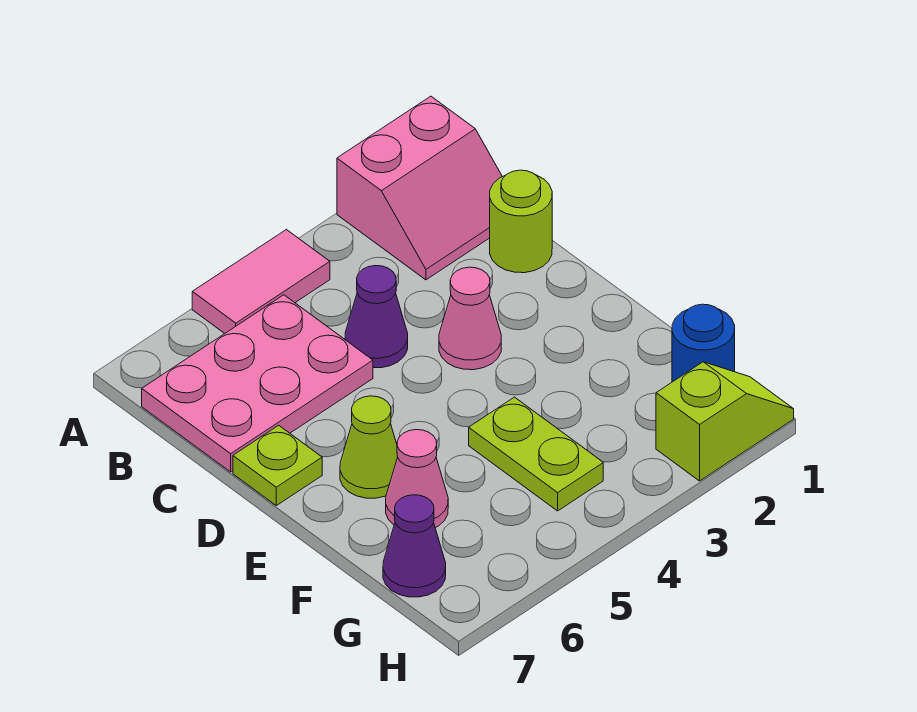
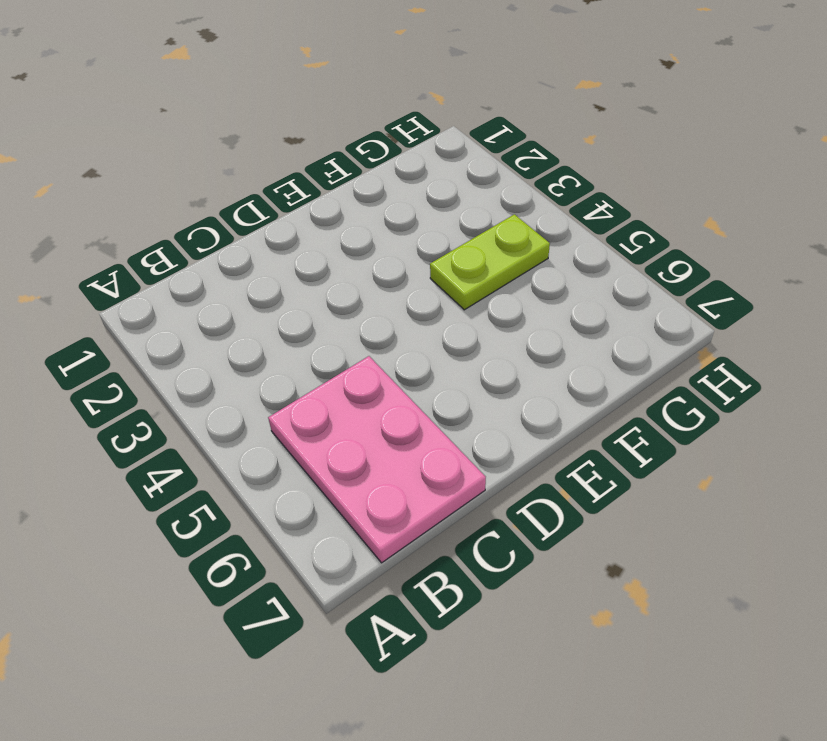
none -> pink 2x2 slope [337,96,502,280]
none -> pink 1x2 tile [192,230,330,334]
none -> lime 1x1 round brick [490,170,552,273]

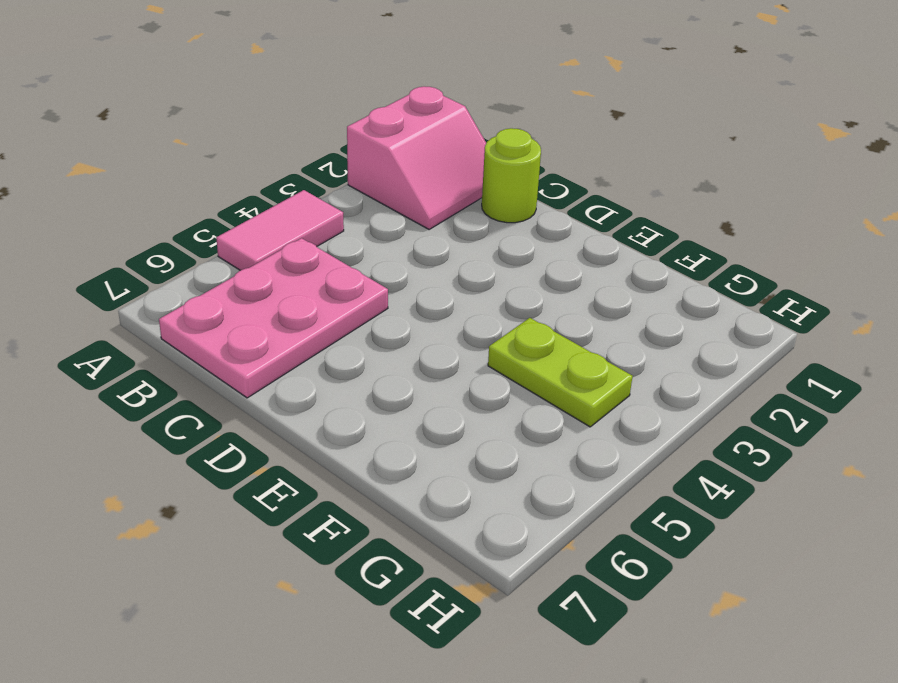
none -> purple 1x1 cone [345,266,408,368]
none -> pink 1x1 cone [439,267,501,370]
none -> lime 1x1 plate [233,425,322,505]

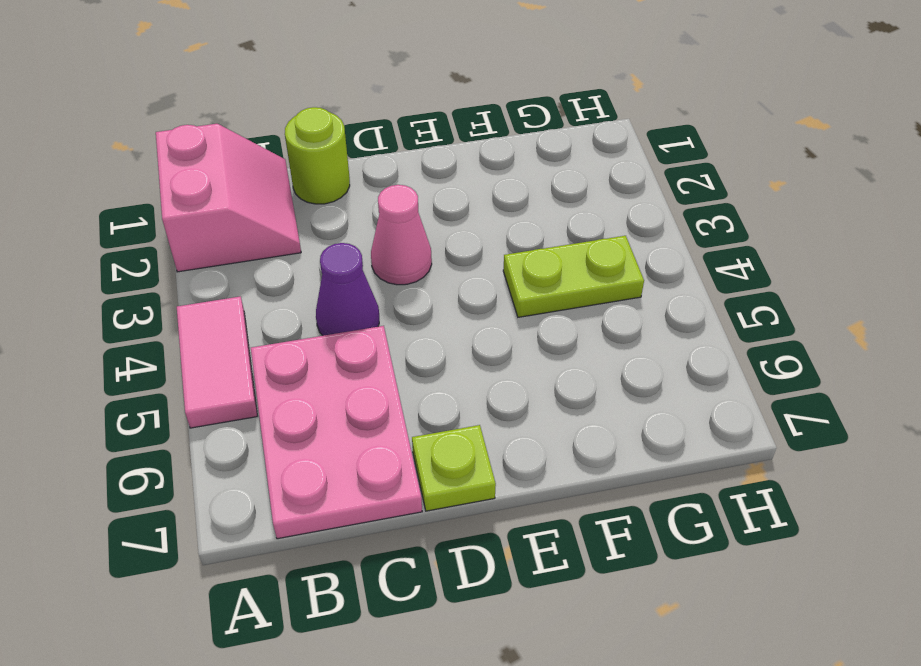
none -> lime 1x1 cone [340,396,398,498]
none -> pink 1x1 cone [386,430,448,528]
none -> blue 1x1 round brick [672,304,735,382]

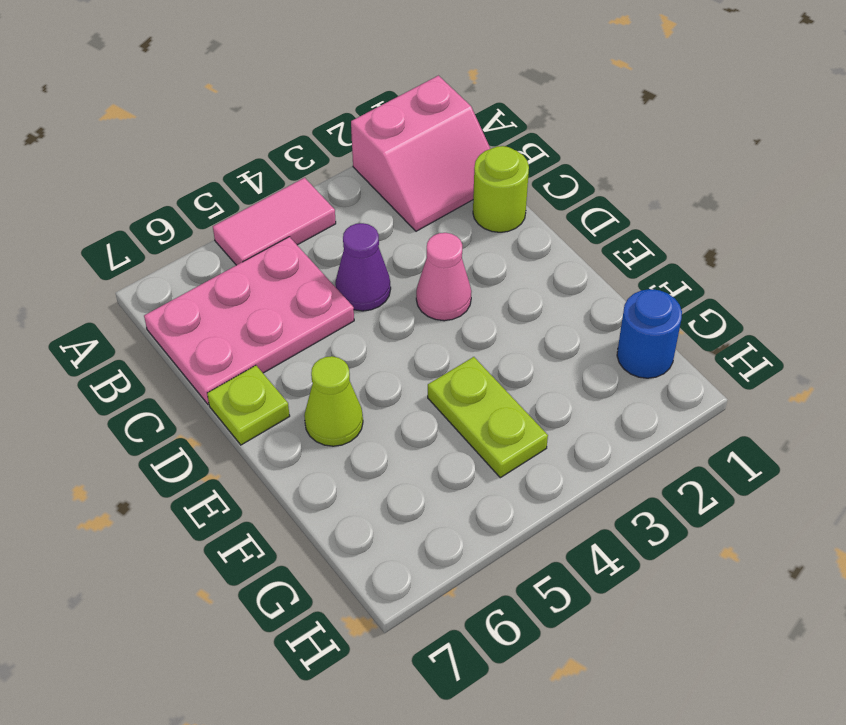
none -> pink 1x1 cone [386,430,448,528]
none -> purple 1x1 cone [383,495,446,597]
none -> lime 1x2 slope [656,362,794,481]

